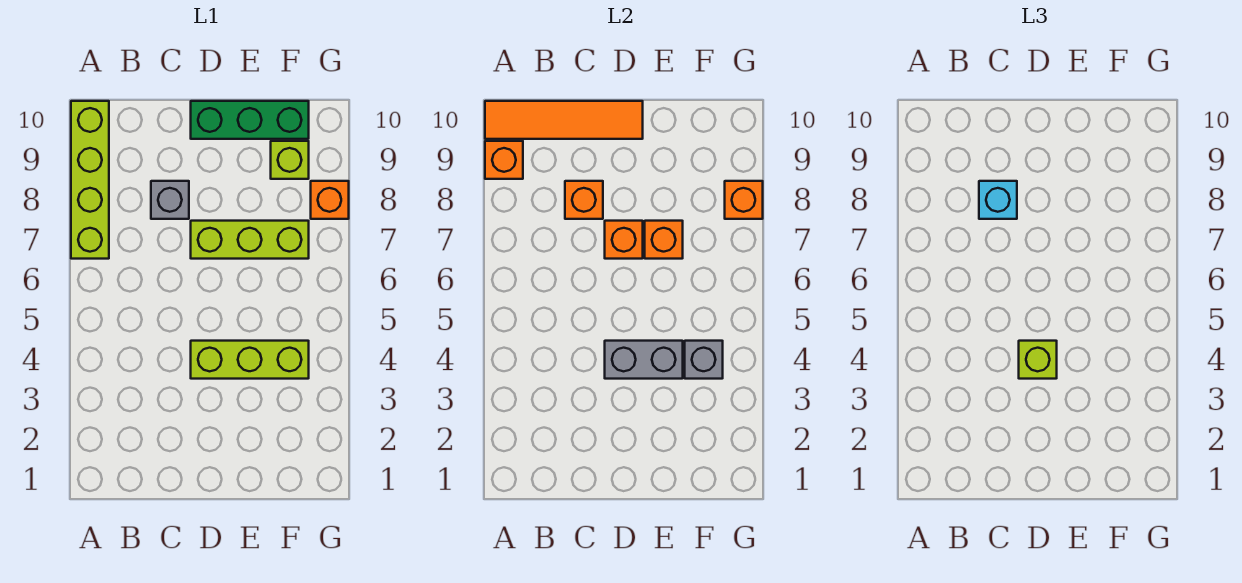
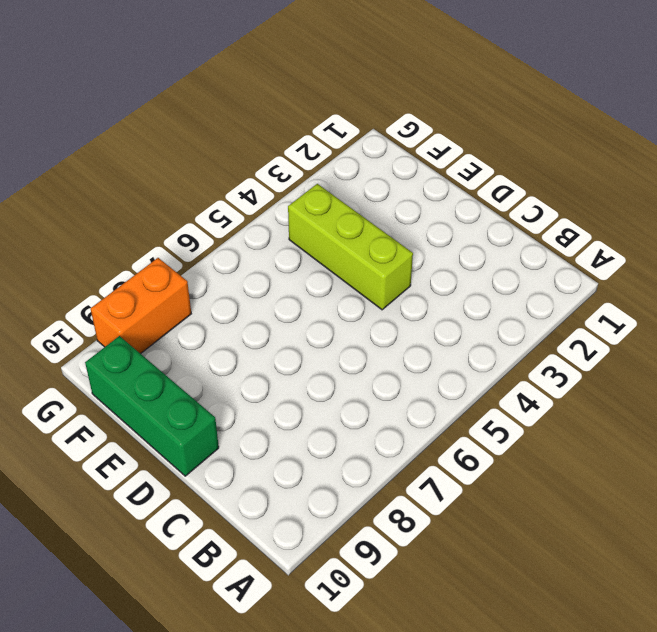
orange 1x2 brick [91,258,191,354] -> orange 1x1 brick [311,181,349,219]
none -> lime 1x4 brick [71,101,109,259]
none -> grey 1x1 brick [151,181,189,219]
none -> lime 1x3 brick [191,221,309,259]

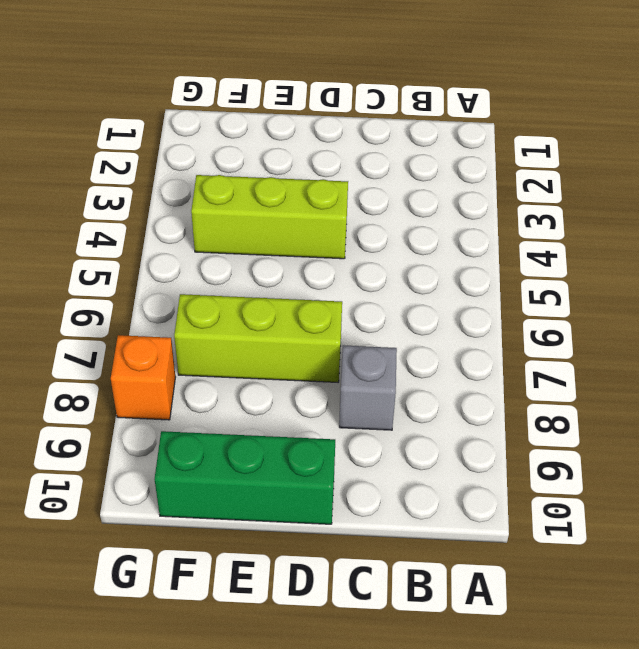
none -> lime 1x4 brick [71,101,109,259]
none -> lime 1x1 brick [271,141,309,179]
none -> orange 1x1 brick [485,141,523,179]

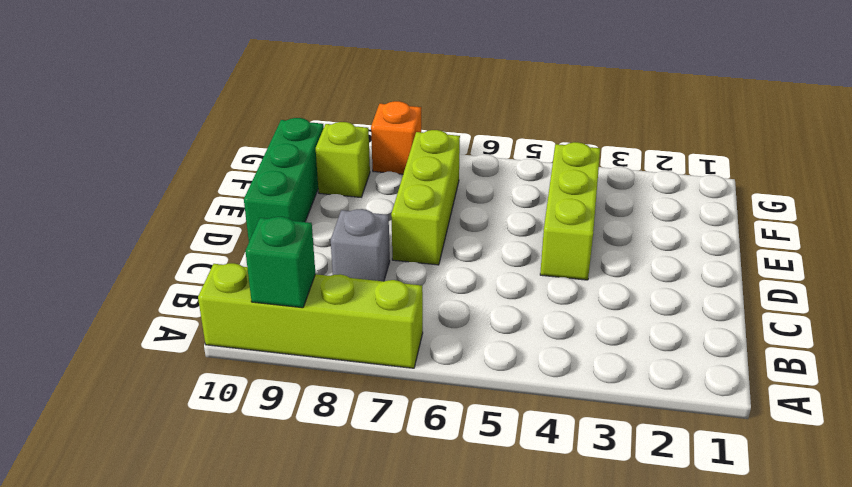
green 1x1 brick [245,217,316,308] -> orange 1x1 brick [485,141,523,179]
none -> orange 1x4 tile [485,101,643,139]
none -> orange 1x1 brick [565,181,603,219]
none -> grey 1x2 brick [605,341,683,379]

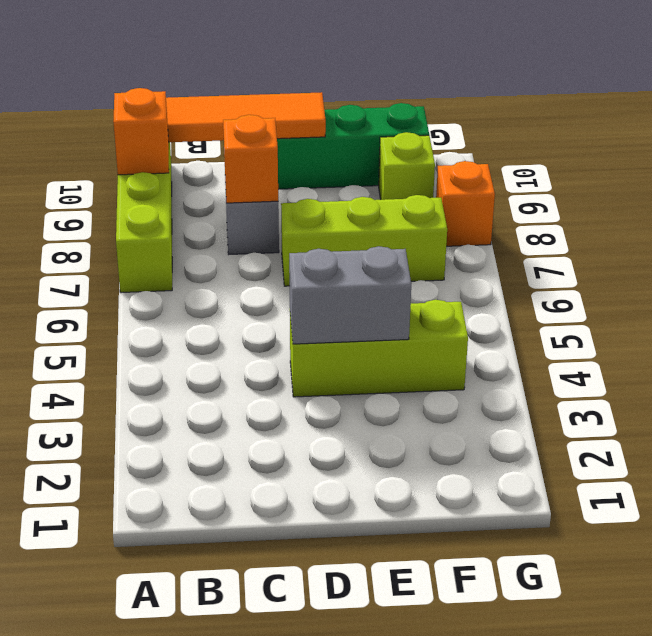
none -> orange 1x1 brick [605,221,643,259]
none -> orange 1x1 brick [645,221,683,259]
none -> grey 1x1 brick [685,341,723,379]

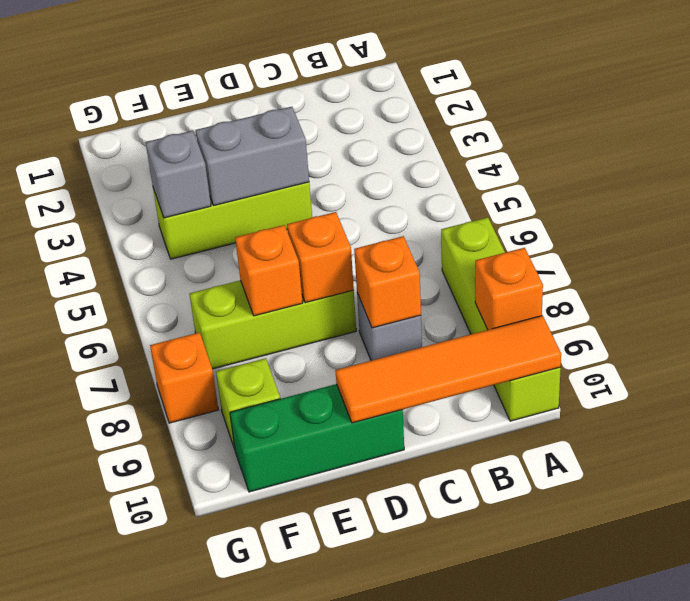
none -> orange 1x1 brick [725,181,763,219]
none -> cyan 1x1 brick [979,181,1017,219]
none -> lime 1x1 brick [1019,341,1057,379]

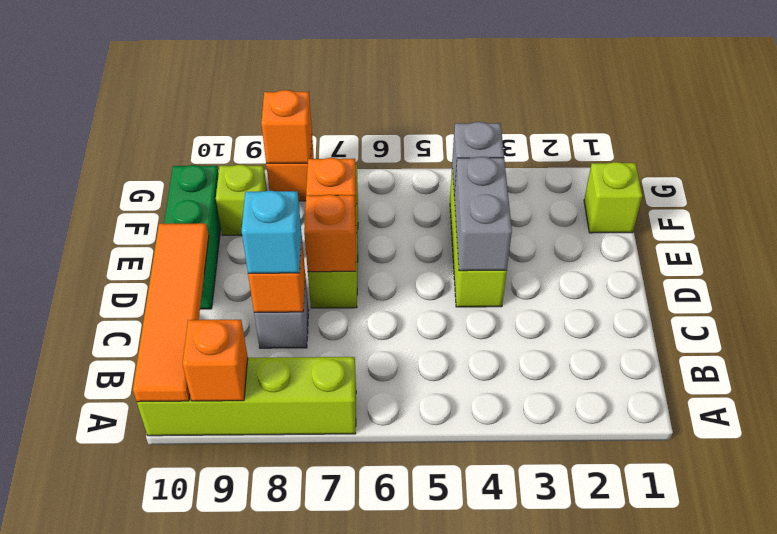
lime 1x1 brick [584,162,642,233] -> lime 1x1 brick moved to [1019,341,1057,379]

